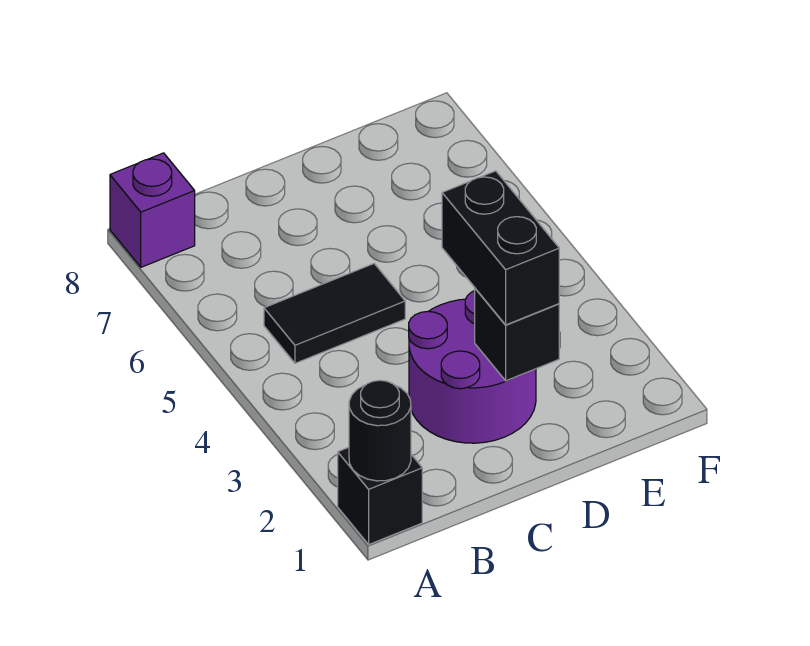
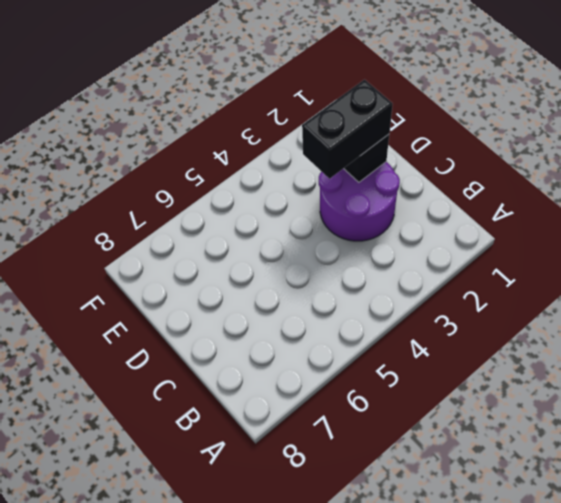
none -> black 1x1 brick [338,447,422,544]
none -> purple 1x1 brick [110,153,195,267]

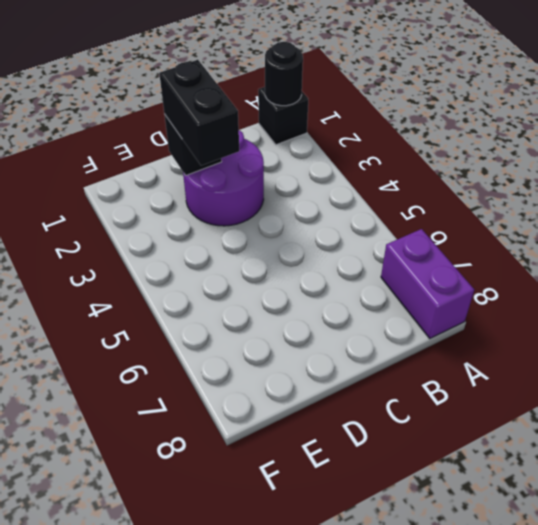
purple 1x2 brick [381,229,474,338] -> purple 1x1 brick [110,153,195,267]
none -> black 1x2 tile [264,264,405,363]

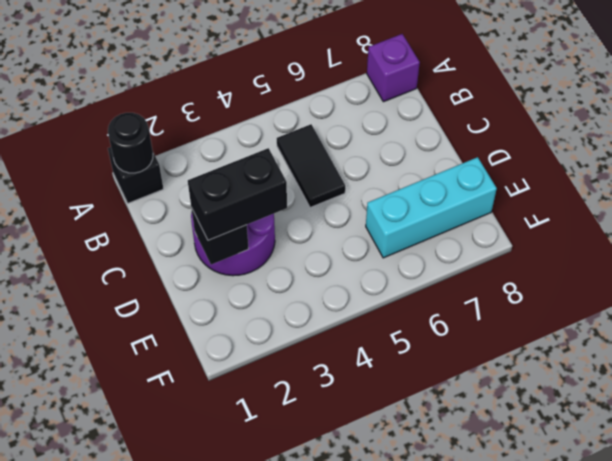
cyan 1x3 brick [366,157,497,258] -> none

